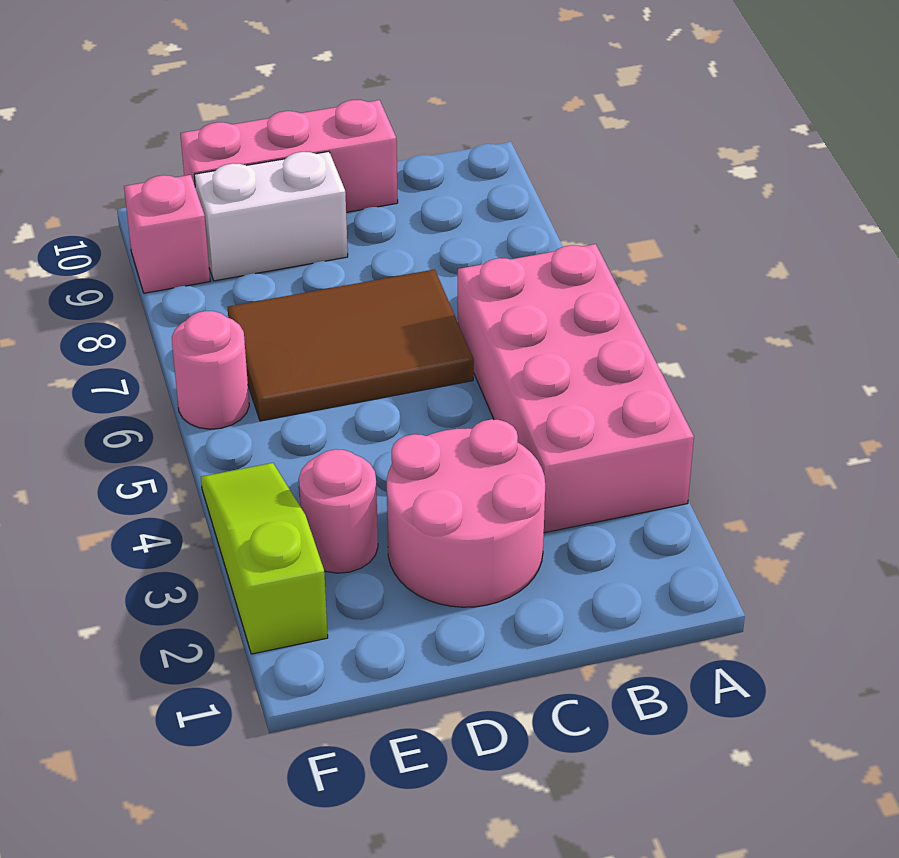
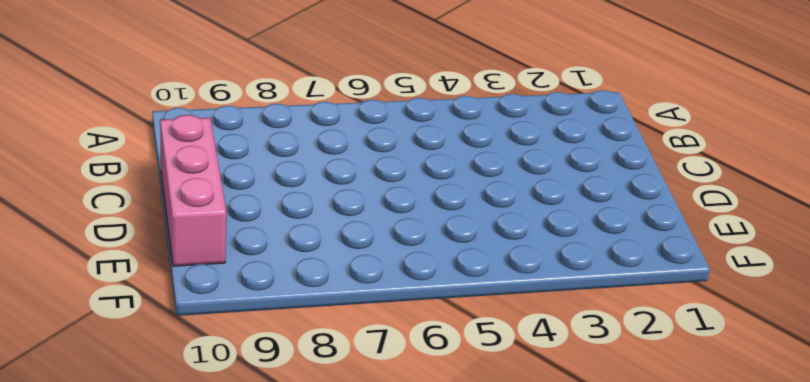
none -> pink 2x4 brick [458,244,694,533]
none -> pink 2x2 round brick [387,419,545,607]

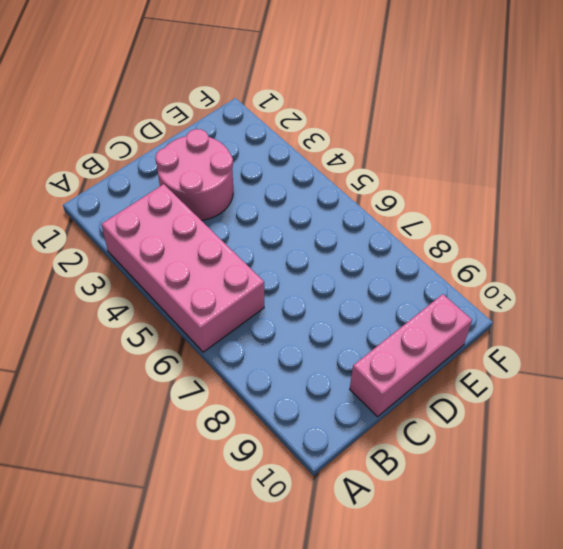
none -> brown 2x3 tile [228,269,474,421]
none -> white 1x2 brick [194,151,348,281]

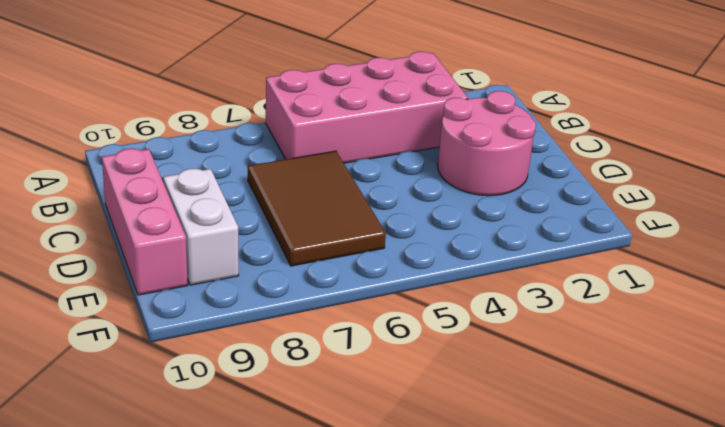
none -> pink 1x1 round brick [299,449,378,573]
none -> lime 1x3 slope [201,463,328,654]

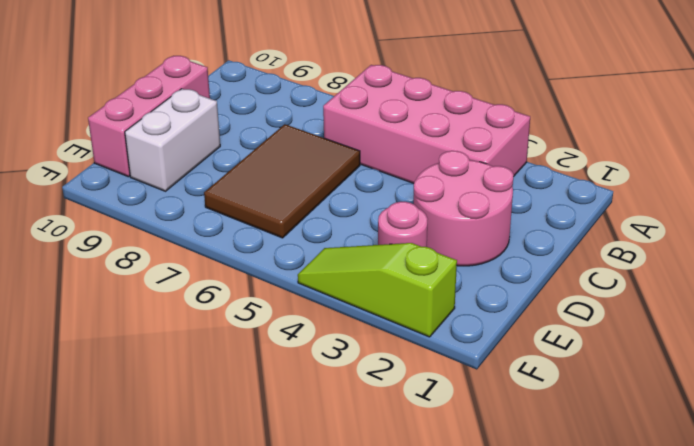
none -> pink 1x1 round brick [172,311,249,429]
none -> pink 1x1 brick [124,175,210,293]

